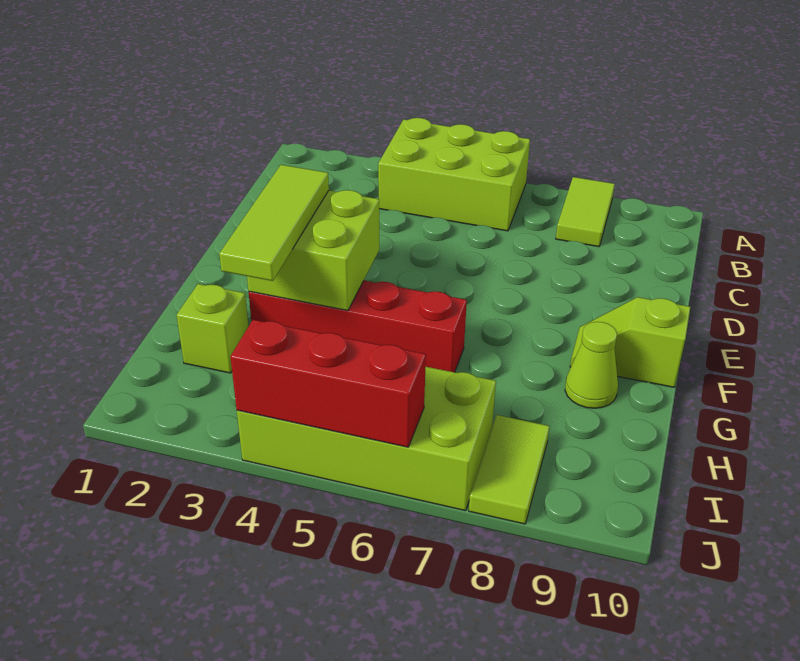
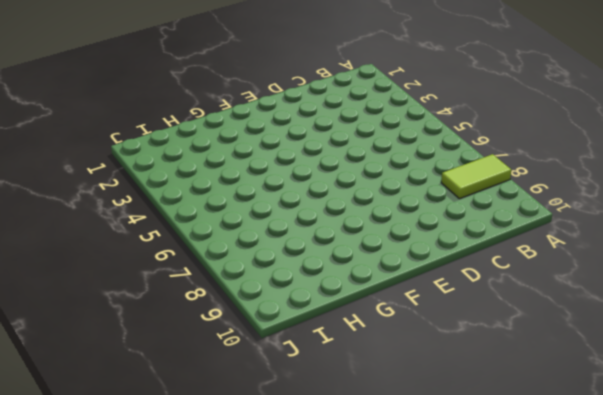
none -> lime 2x3 brick [378,118,530,231]
none -> lime 1x2 slope [570,297,690,387]

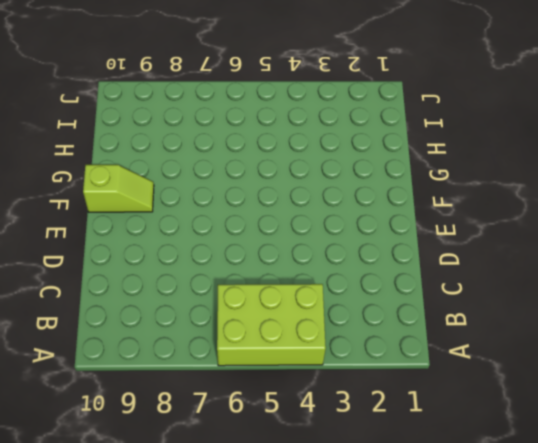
none -> lime 1x2 tile [556,177,615,247]
none -> red 1x4 brick [249,281,467,372]

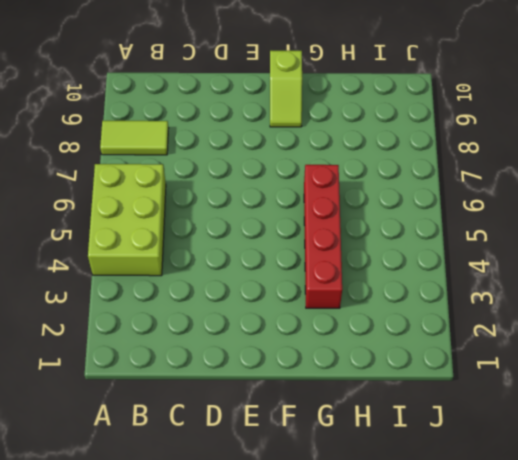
none -> lime 1x1 cone [565,322,618,408]
none -> lime 1x1 brick [177,284,248,373]

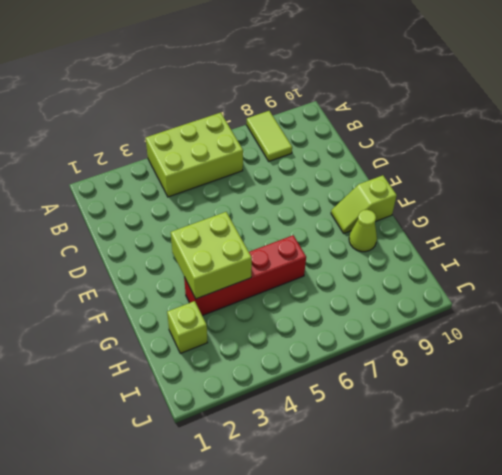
none -> lime 2x4 brick [237,367,496,511]
none -> lime 1x2 tile [469,415,549,524]

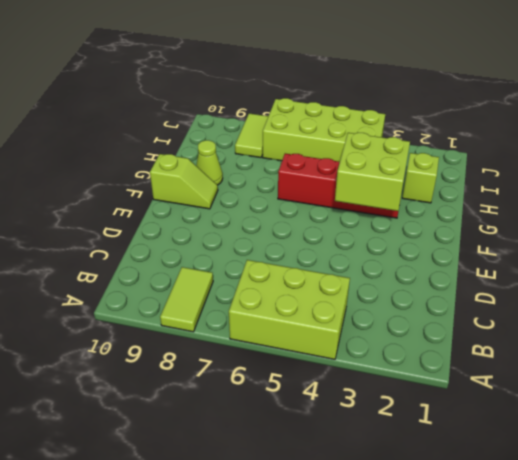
none -> red 1x3 brick [230,320,426,447]
none -> lime 1x3 tile [219,165,329,281]

